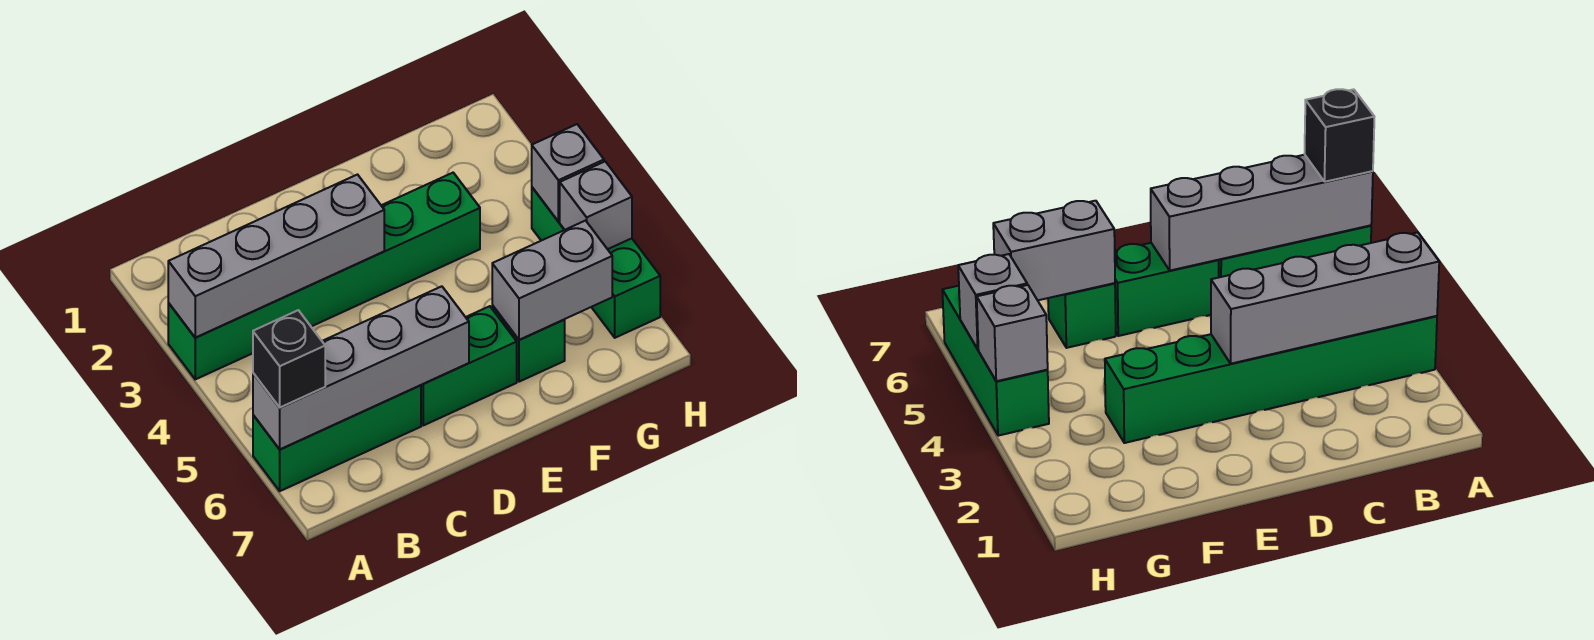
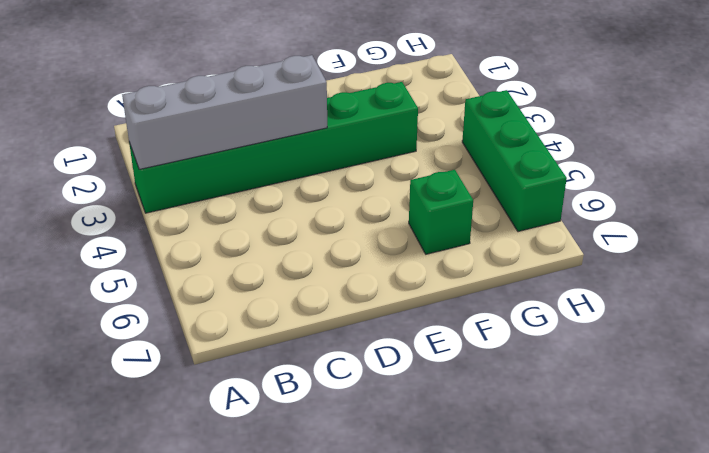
none -> green 1x3 brick [253,385,421,491]
none -> green 1x2 brick [421,306,517,425]

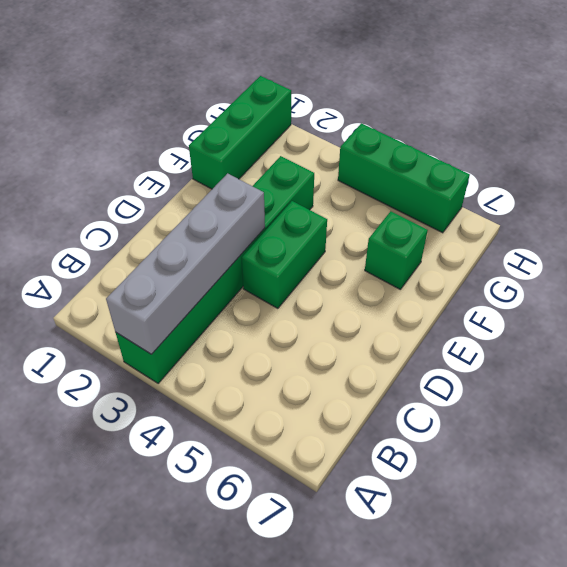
green 1x2 brick [241,201,327,308] -> green 1x2 brick moved to [421,306,517,425]
green 1x3 brick [189,76,291,189] -> green 1x3 brick moved to [253,385,421,491]
none -> grey 1x4 brick [253,286,469,449]
none -> grey 1x2 brick [492,221,612,340]

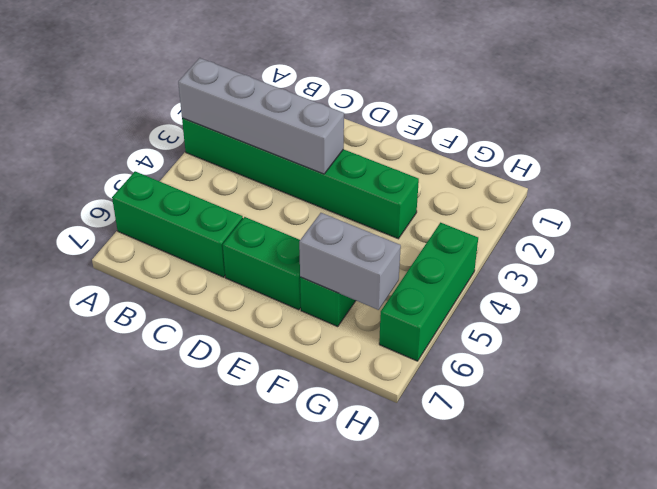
none -> grey 1x4 brick [253,286,469,449]
none -> grey 1x1 brick [532,124,604,222]

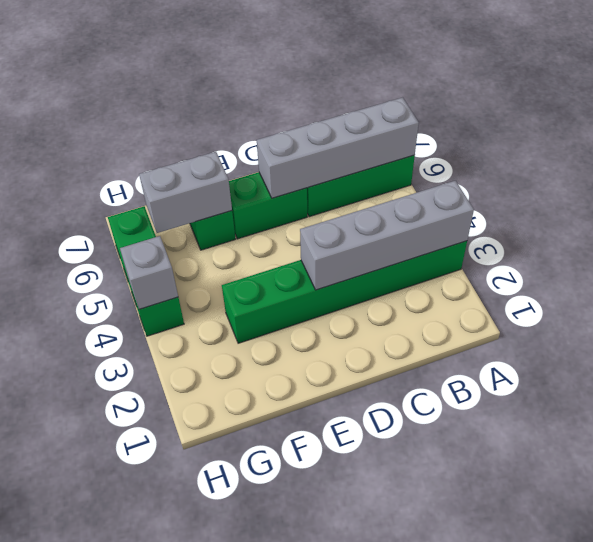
none -> grey 1x1 brick [560,162,632,249]
none -> black 1x1 brick [253,310,325,407]

